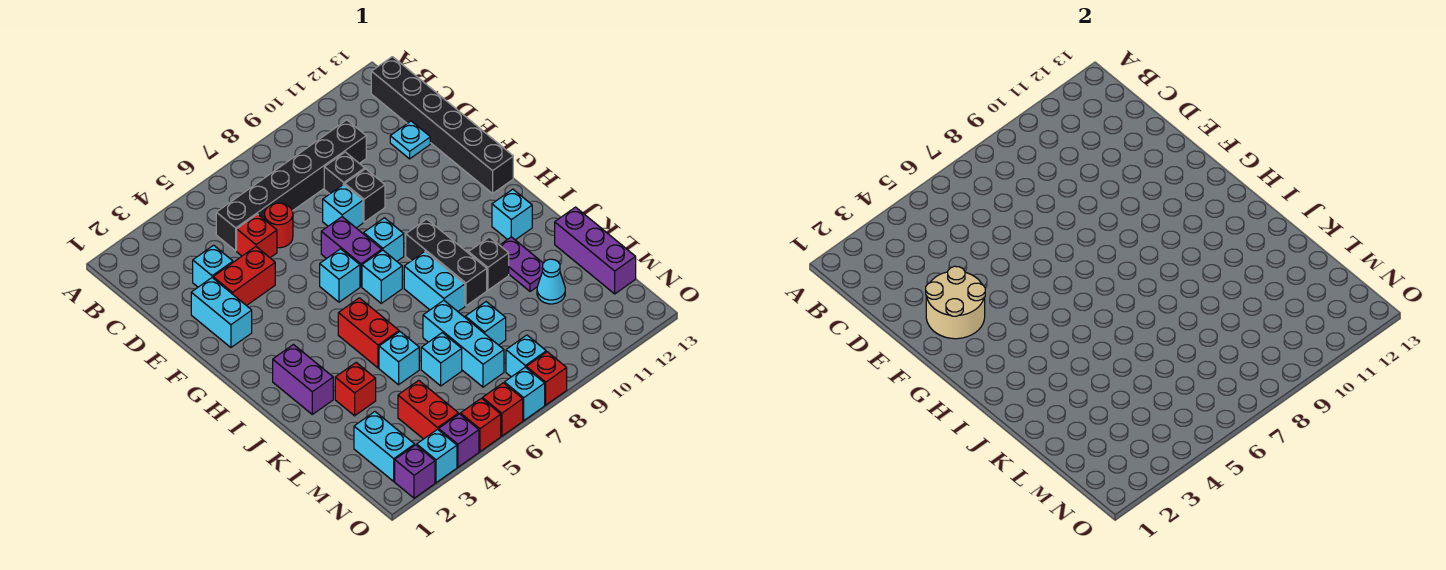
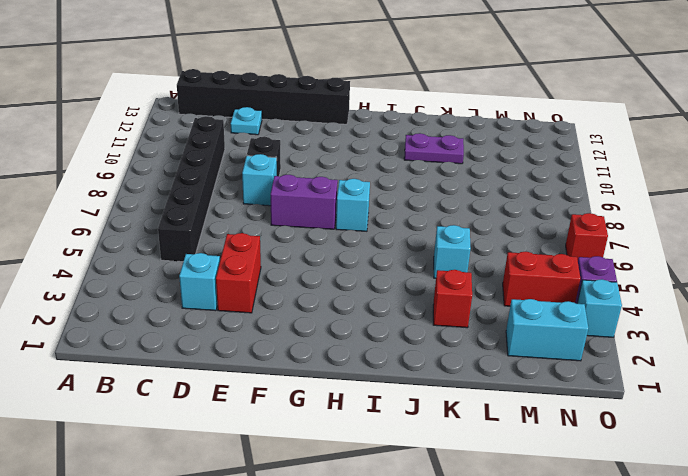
none -> red 1x1 brick [237,214,277,258]
none -> red 1x1 round brick [265,203,293,248]
none -> black 1x1 brick [324,152,365,194]
none -> cyan 1x2 brick [191,278,252,347]

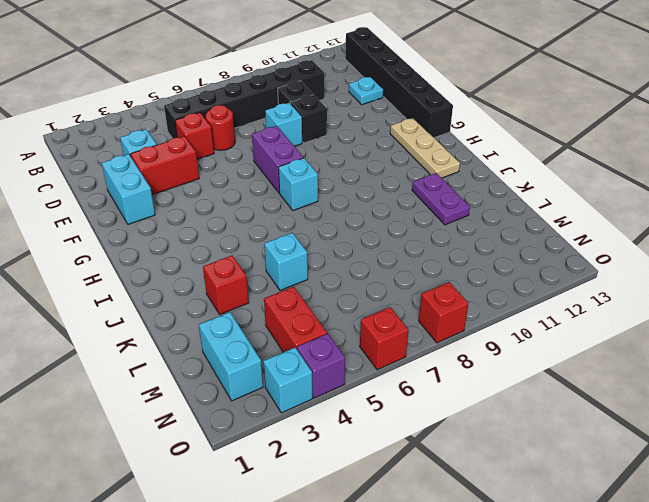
tan 1x3 plate [390,118,460,178] -> cyan 1x1 brick [492,189,532,240]
none -> cyan 1x1 brick [320,249,360,302]
none -> cyan 1x1 brick [364,218,404,261]
none -> black 1x3 brick [406,219,487,306]
none -> purple 1x2 brick [273,345,333,414]

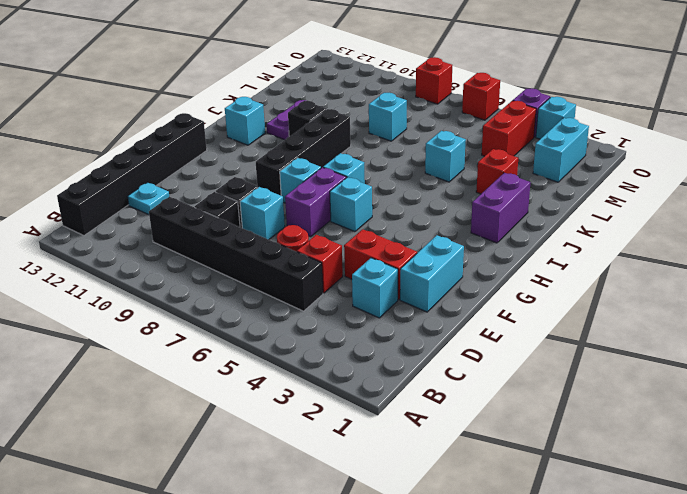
black 1x4 brick [256,109,351,196] -> black 1x3 brick [406,219,487,306]
none -> red 1x2 brick [338,298,399,368]
none -> cyan 1x2 brick [404,251,465,311]
none -> cyan 1x3 brick [423,300,504,387]
none -> purple 1x3 brick [555,207,636,294]

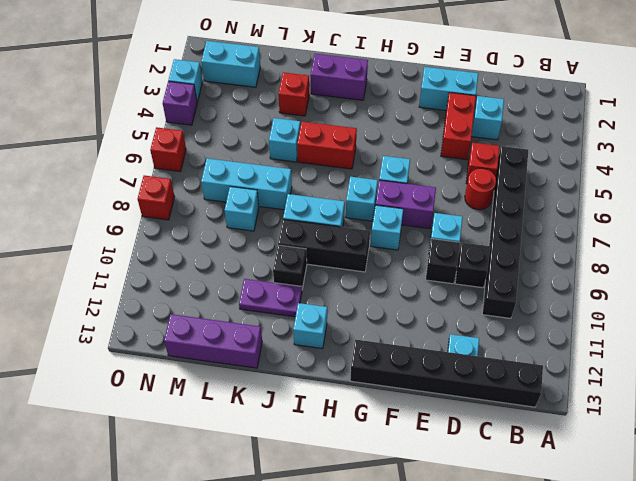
none -> cyan 1x1 brick [421,333,462,386]
none -> cyan 1x1 cone [537,259,565,304]
none -> red 1x2 brick [398,380,459,439]
none -> cyan 1x1 brick [506,335,546,377]

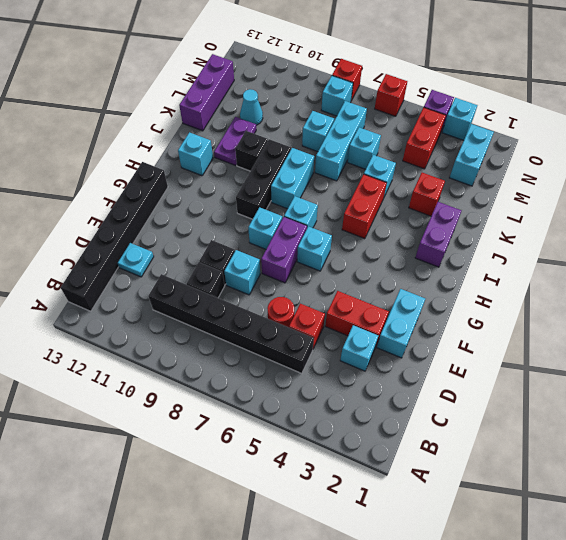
none -> purple 1x1 brick [395,445,435,498]
none -> red 1x1 brick [461,398,501,452]
none -> cyan 1x1 brick [504,367,545,420]
none -> tan 2x2 round brick [926,266,985,339]

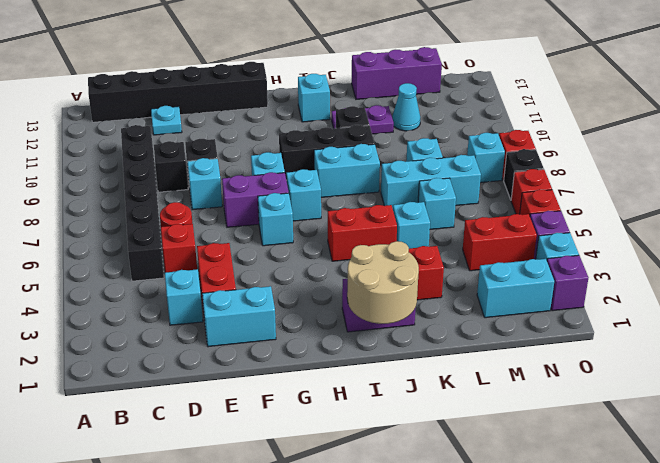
tan 2x2 round brick [347,241,419,324] -> tan 2x2 round brick moved to [926,266,985,339]
black 1x1 brick [504,149,544,200] -> cyan 1x1 brick [504,367,545,420]

